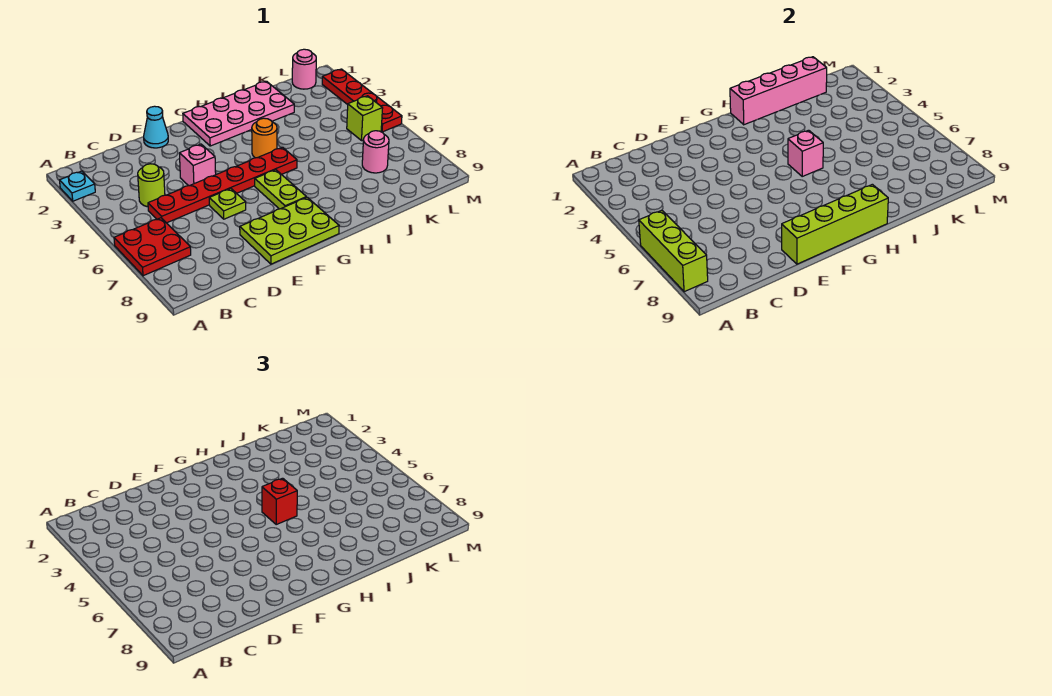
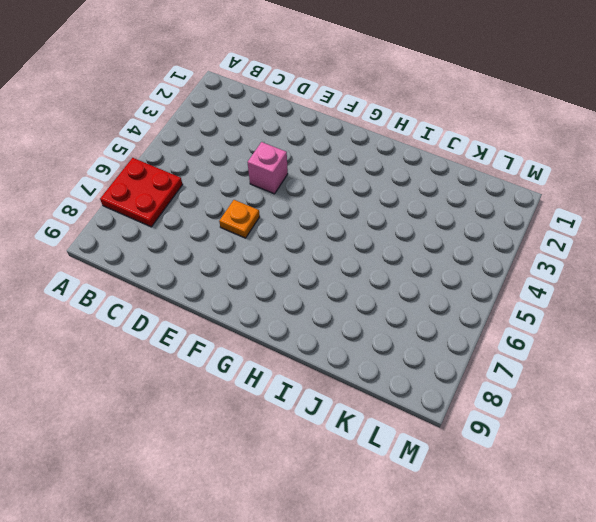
orange 1x1 plate [219,200,260,238] -> lime 1x1 plate [209,189,246,219]
none -> cyan 1x1 plate [60,171,95,201]
none -> lime 1x1 round brick [138,164,165,207]
none -> red 1x6 plate [148,147,297,223]

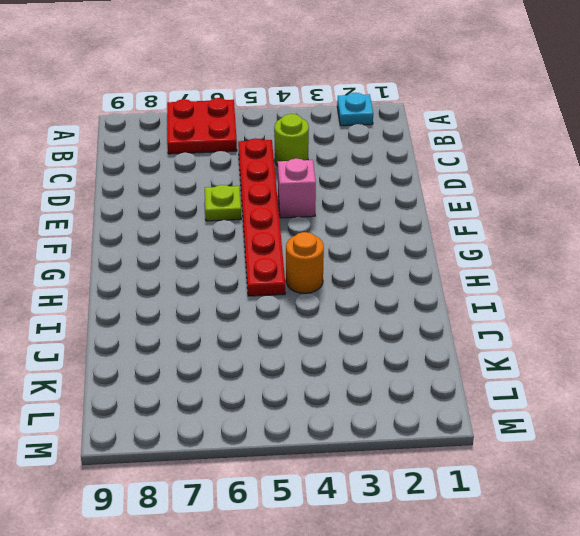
none -> cyan 1x1 cone [144,106,168,148]
none -> lime 2x3 plate [240,197,339,264]
none -> pink 2x4 plate [183,81,294,146]

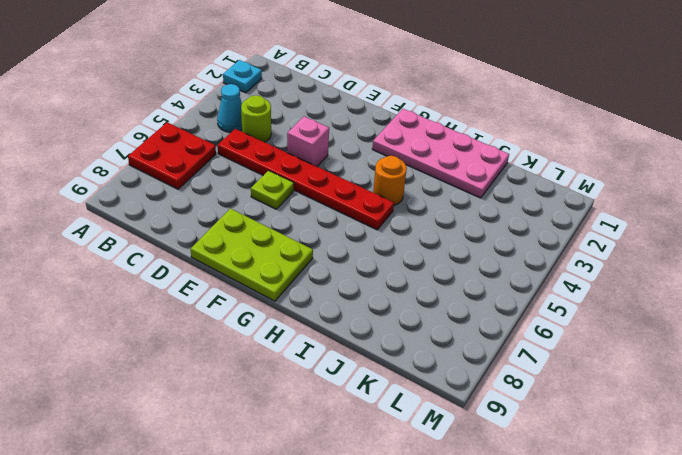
cyan 1x1 cone [217,84,242,132] -> cyan 1x1 cone moved to [144,106,168,148]
none -> lime 1x2 plate [255,170,306,209]
none -> pink 1x1 round brick [362,131,389,173]
none -> pink 1x1 round brick [292,49,316,89]

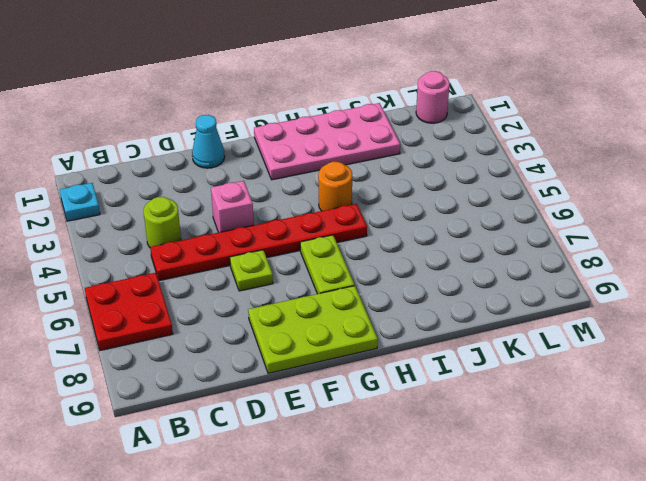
none -> pink 1x1 round brick [362,131,389,173]
none -> lime 1x1 brick [347,96,383,140]
none -> red 1x4 plate [322,69,402,132]

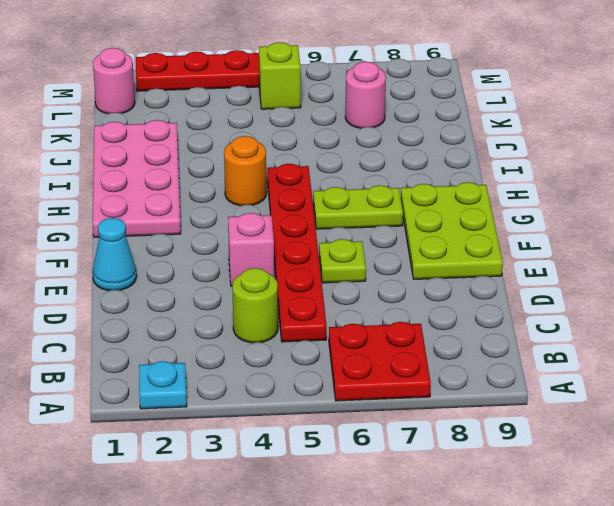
none -> lime 1x3 brick [639,210,708,292]
none -> lime 1x4 brick [782,184,888,264]
none -> pink 1x4 brick [730,57,827,125]

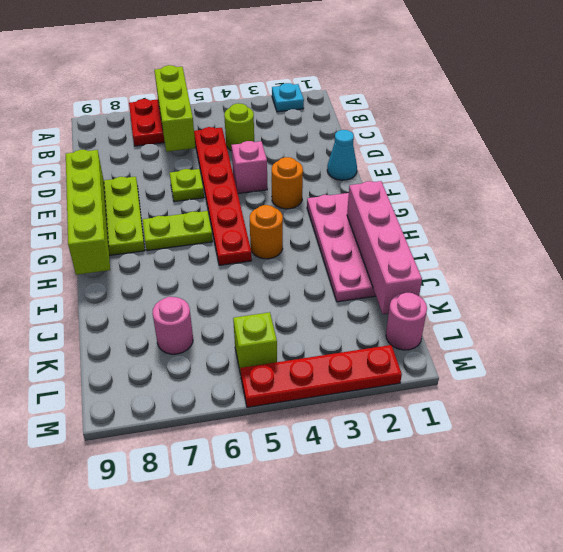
lime 1x3 brick [154,65,196,152] -> lime 1x3 brick turned to [639,210,708,292]
orange 1x1 round brick [272,157,303,209] -> none
none -> pink 1x1 brick [788,130,823,176]
none -> red 1x1 brick [262,478,297,524]

